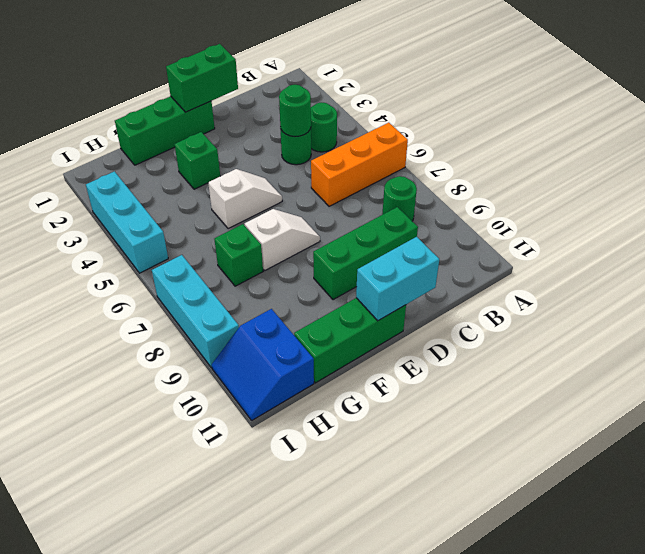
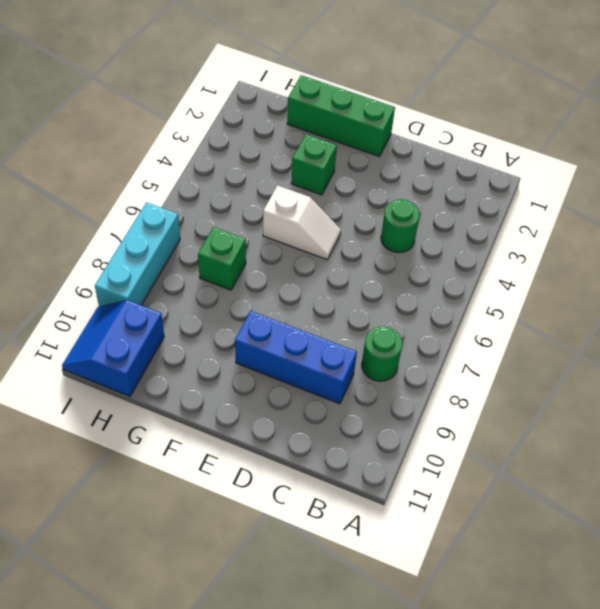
blue 1x3 brick [235,311,357,404] -> green 1x3 brick [313,207,418,300]
none -> orange 1x3 brick [311,123,408,206]
none -> green 1x1 round brick [311,102,337,152]
none -> white 1x2 slope [245,209,320,270]

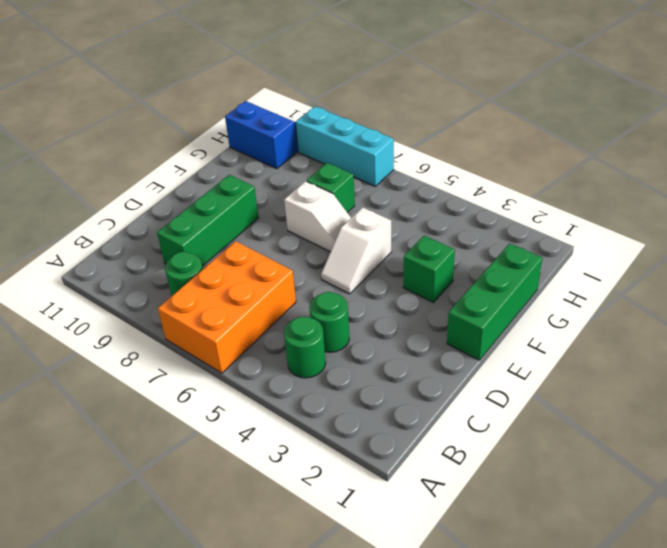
orange 2x3 brick [158,241,296,373] -> orange 1x3 brick [311,123,408,206]
white 1x2 slope [284,181,351,252] -> white 1x2 slope turned to [245,209,320,270]
none -> green 1x3 brick [294,298,406,383]
none -> cyan 1x3 brick [86,171,168,273]
none -> green 1x1 round brick [279,85,311,137]

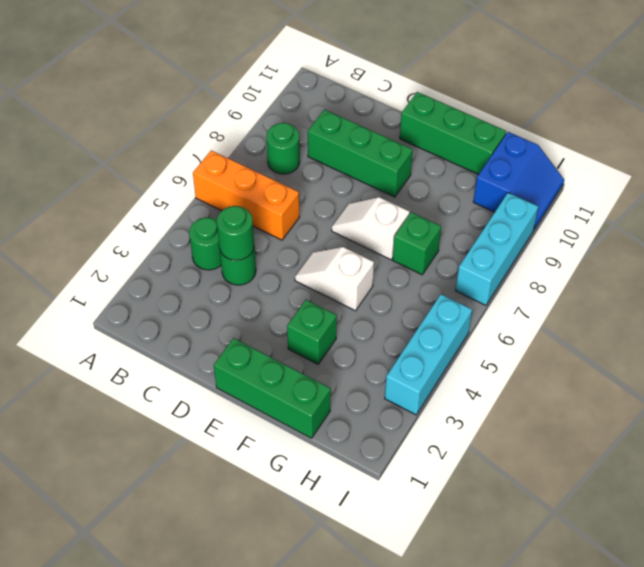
none -> green 1x2 brick [166,44,238,112]
none -> cyan 1x2 brick [356,237,439,321]

